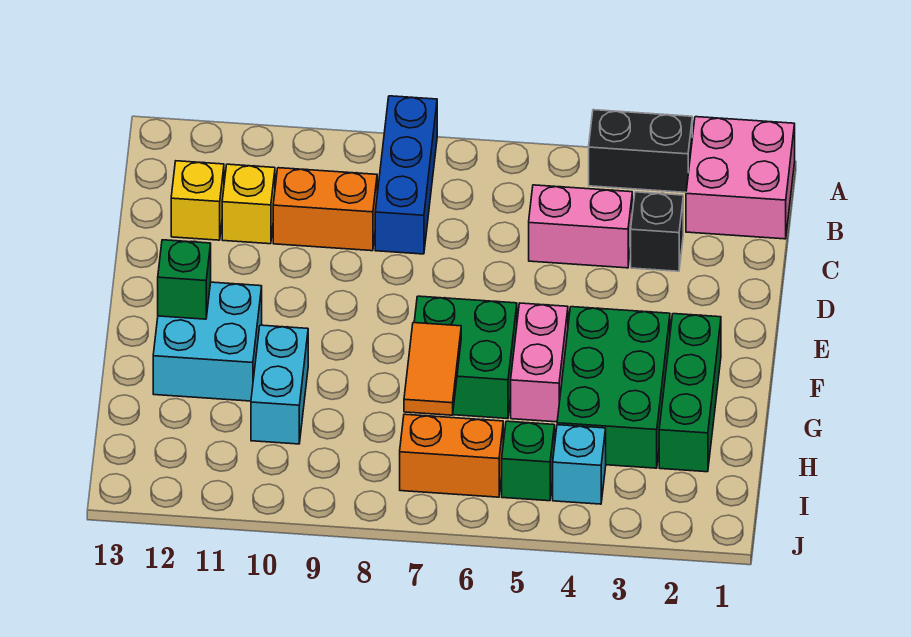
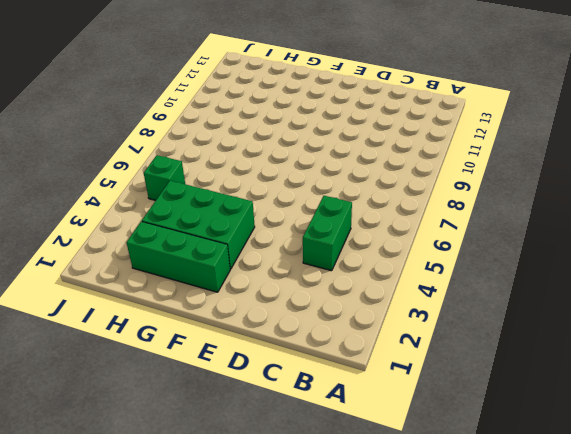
green 1x2 brick [303,196,352,271] -> pink 1x2 brick [529,185,632,268]
none -> pink 2x2 brick [686,117,795,239]
none -> black 1x2 brick [589,110,692,192]
none -> blue 1x3 brick [375,96,437,254]

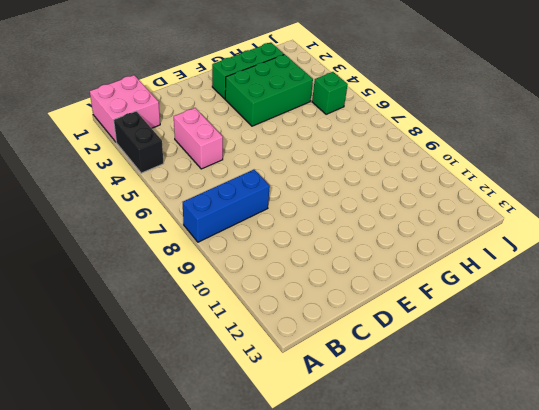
none -> black 1x1 brick [631,192,683,271]
none -> orange 1x2 brick [273,168,377,251]
none -> yellow 1x1 brick [222,164,275,244]

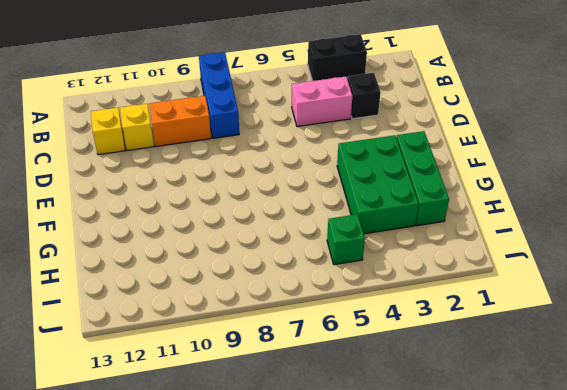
none -> pink 2x2 brick [686,117,795,239]
none -> pink 1x2 brick [511,303,568,422]
none -> green 2x2 brick [414,296,517,419]

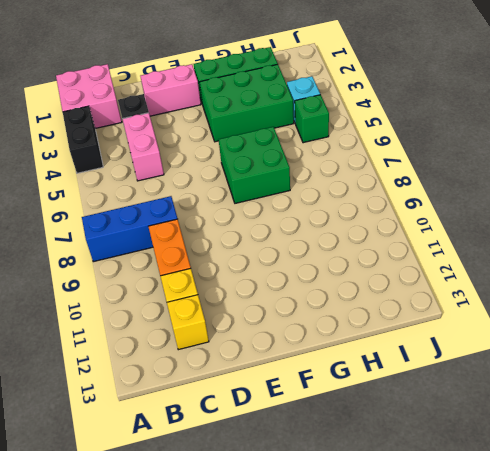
pink 1x2 brick [140,64,201,116] -> pink 1x2 brick moved to [511,303,568,422]
none -> cyan 2x2 brick [153,282,262,401]
none -> cyan 1x2 brick [251,325,308,444]
none -> orange 1x2 brick [400,414,503,497]

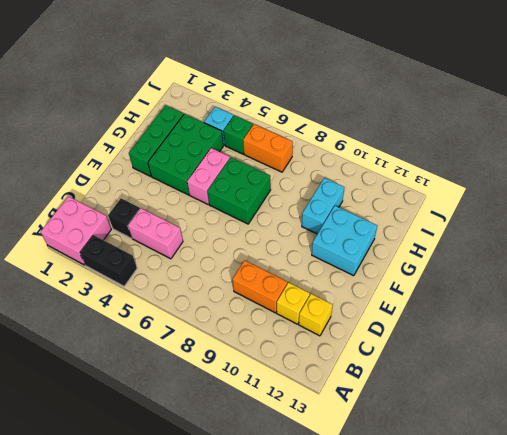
none -> blue 1x3 brick [375,96,437,254]
none -> green 1x1 brick [158,240,211,319]
none -> orange 1x2 tile [404,323,461,415]

